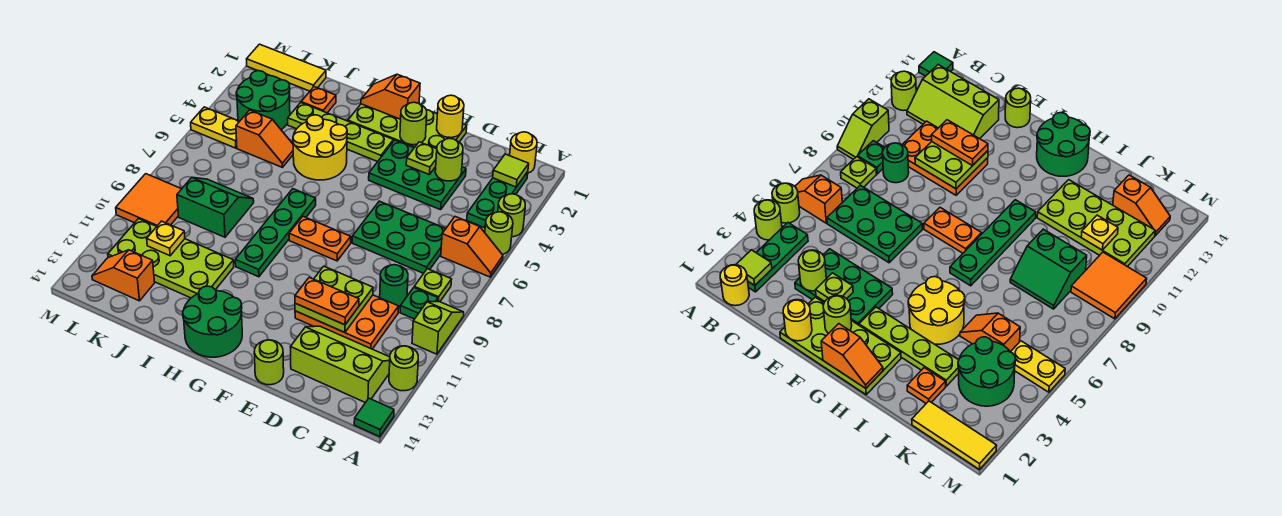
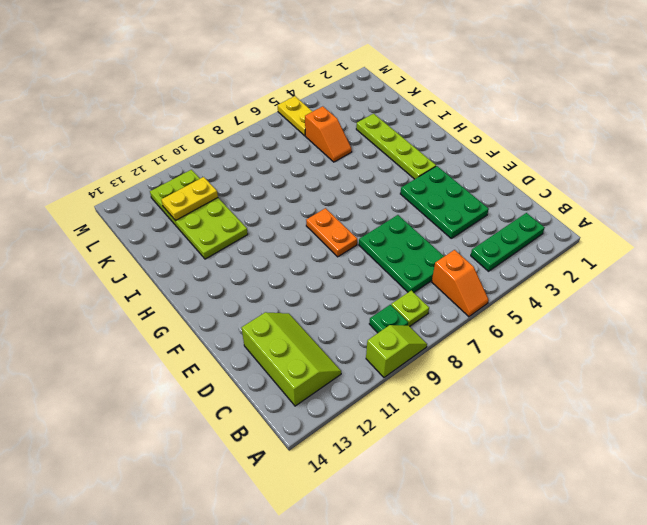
yellow 1x2 plate [161,177,218,221] -> yellow 1x1 plate [147,221,185,256]
none -> lime 1x1 round brick [498,194,525,237]
none -> lime 1x1 round brick [485,212,513,254]
none -> lime 1x1 round brick [389,346,418,391]
none -> green 1x1 tile [354,398,394,437]

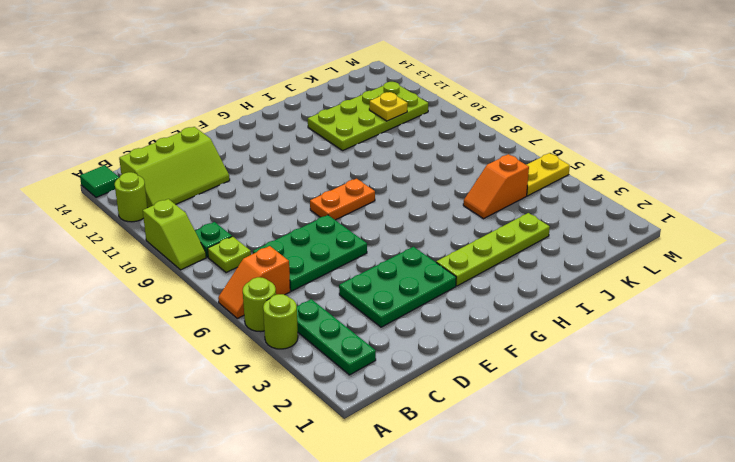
none -> yellow 1x1 round brick [510,132,537,173]
none -> green 1x1 round brick [380,265,408,308]
none -> orange 2x3 plate [295,295,399,349]
none -> lime 2x4 plate [348,104,467,149]

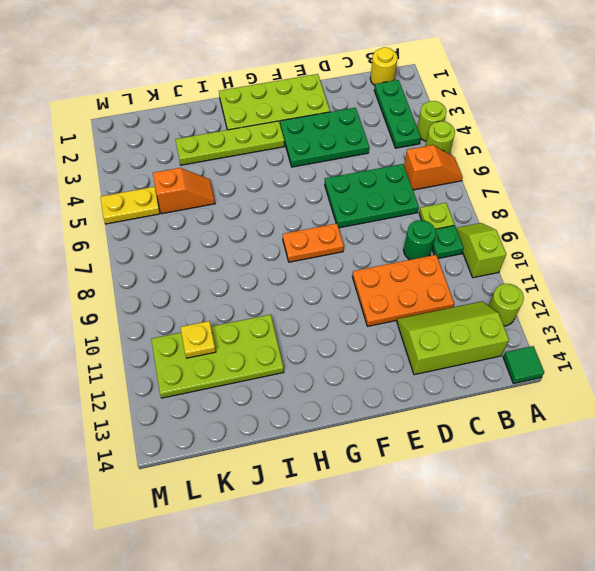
none -> lime 1x1 round brick [254,340,284,385]
none -> green 2x2 round brick [183,286,242,357]
none -> yellow 2x2 round brick [293,115,347,180]
none -> green 1x4 plate [235,189,316,277]

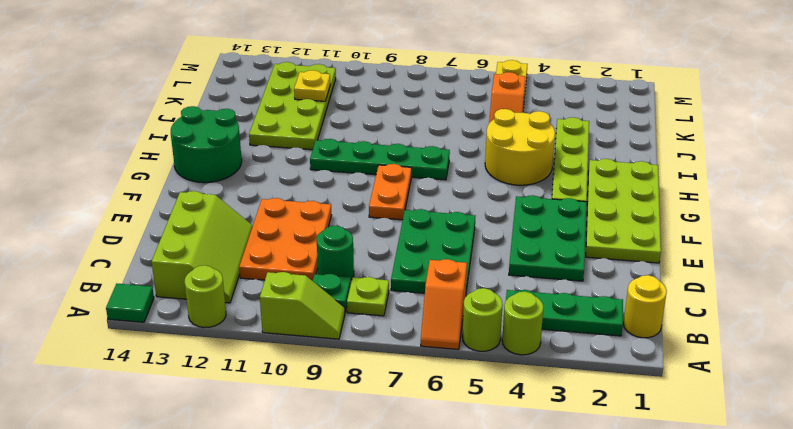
none -> lime 1x1 round brick [254,340,284,385]
none -> orange 1x1 plate [301,87,336,113]
none -> green 2x2 slope [177,178,254,237]
none -> yellow 1x3 tile [247,44,326,91]

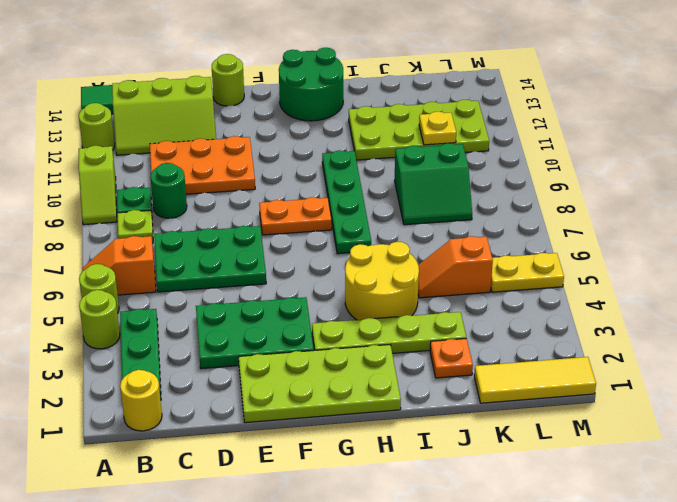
none -> green 2x2 round brick [236,71,290,129]
none -> orange 1x2 slope [92,250,155,301]
none -> orange 2x2 tile [116,174,181,226]
none -> lime 1x1 tile [493,154,529,187]

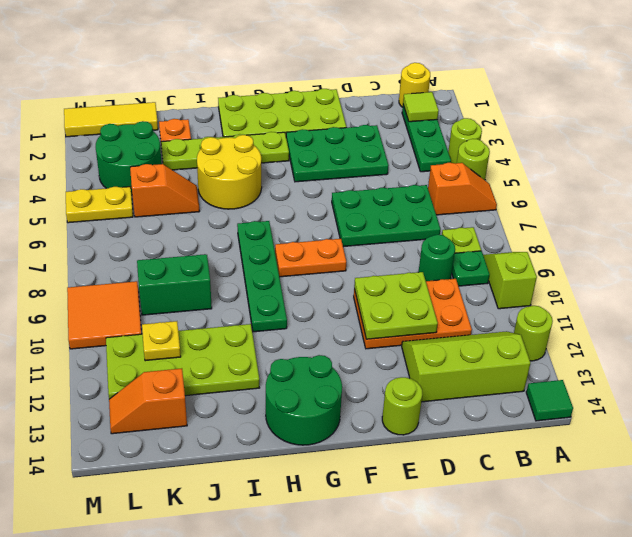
none -> lime 1x1 round brick [435,139,463,181]
none -> yellow 1x1 round brick [437,95,464,138]
none -> lime 1x1 plate [406,142,437,175]
none -> lime 1x1 round brick [400,102,427,145]

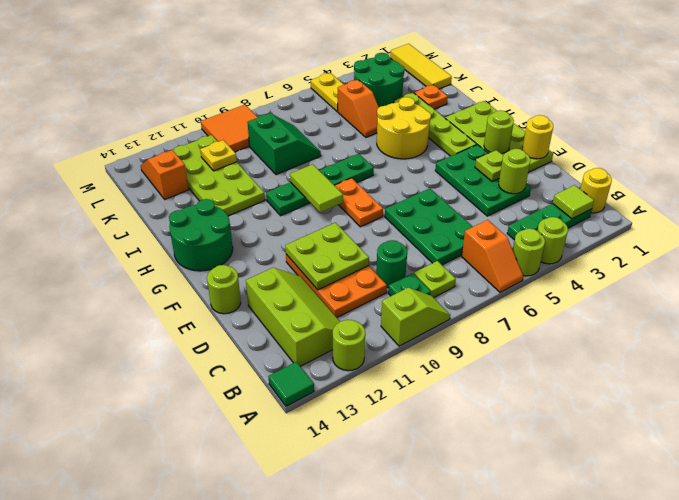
lime 1x2 tile [290,164,343,213] -> none
none -> orange 1x2 slope [361,74,420,119]
none -> orange 1x2 plate [295,277,359,325]

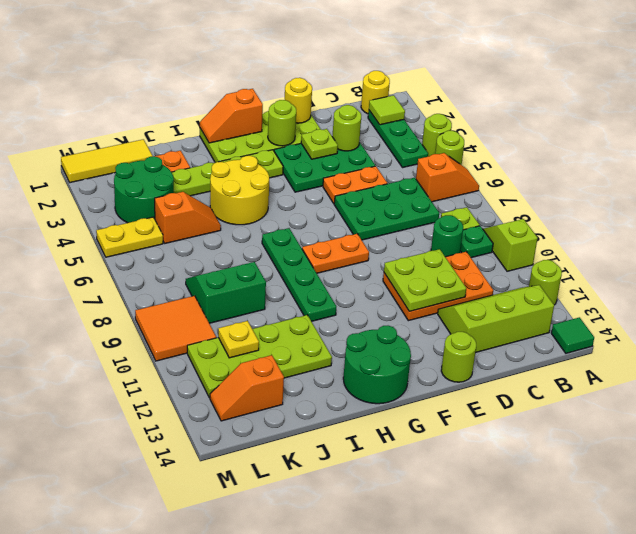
orange 1x2 plate [323,166,387,203] -> orange 1x2 plate moved to [295,277,359,325]

